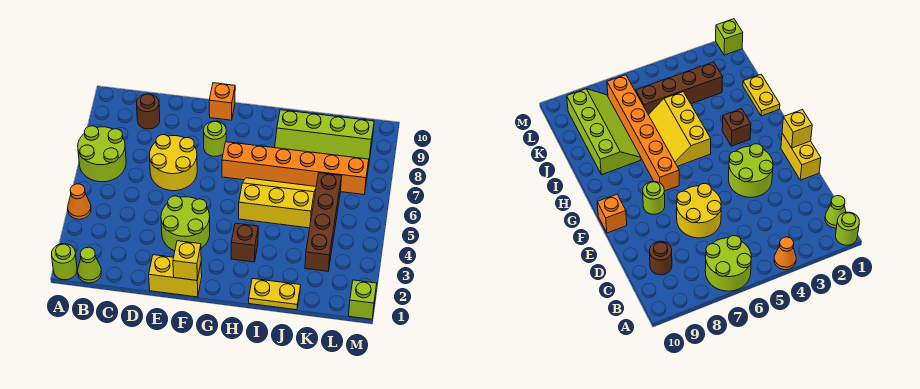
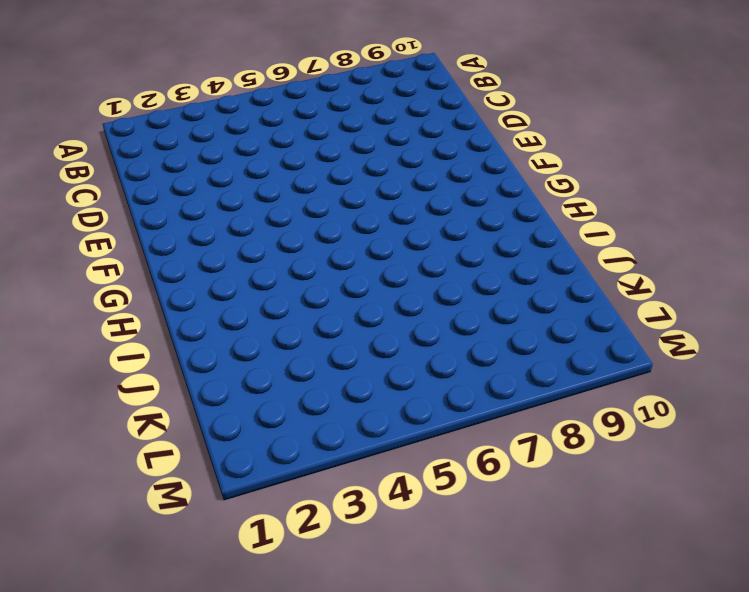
none -> lime 1x1 round brick [52,244,77,280]
none -> orange 1x1 cone [68,184,91,219]
none -> lime 2x2 round brick [78,126,126,182]

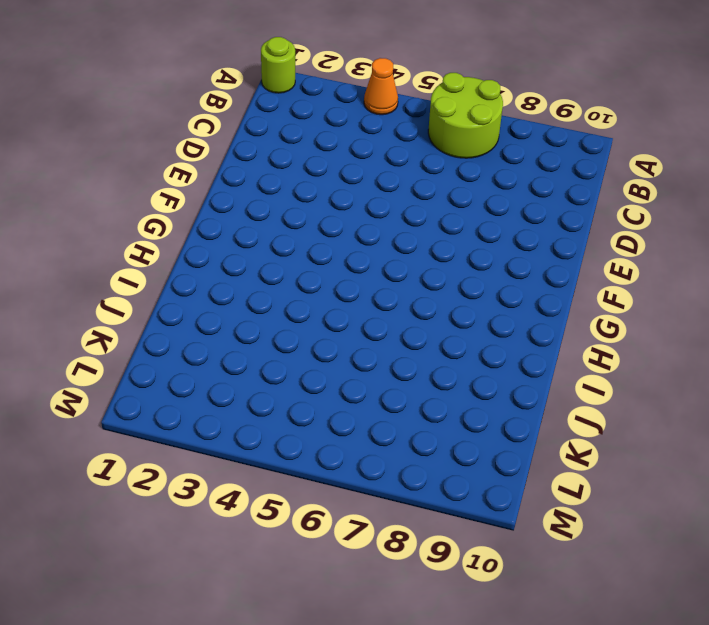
none -> lime 1x1 cone [78,247,101,283]
none -> brown 1x1 round brick [137,94,160,129]
none -> yellow 2x2 round brick [149,135,197,191]

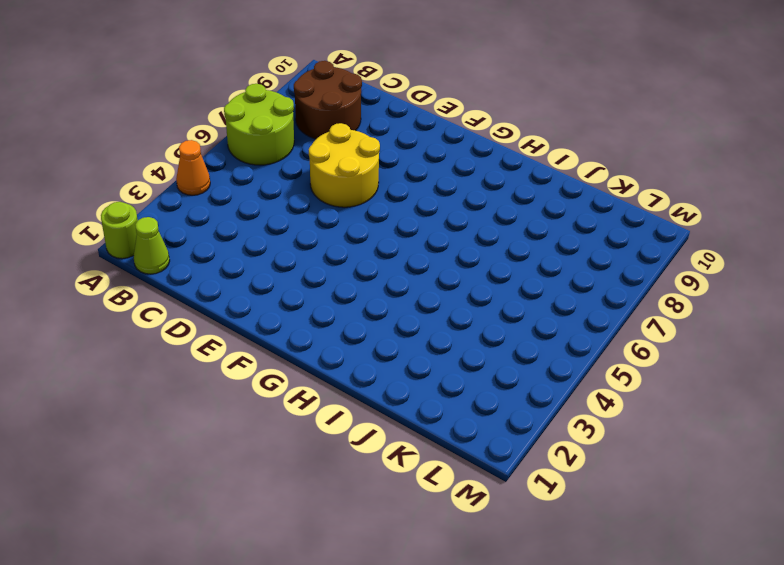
brown 2x2 round brick [294,61,362,139] -> brown 1x1 round brick [137,94,160,129]
none -> yellow 1x2 brick [149,255,202,297]
none -> lime 2x2 round brick [161,196,210,251]
none -> lime 1x1 round brick [204,121,226,156]

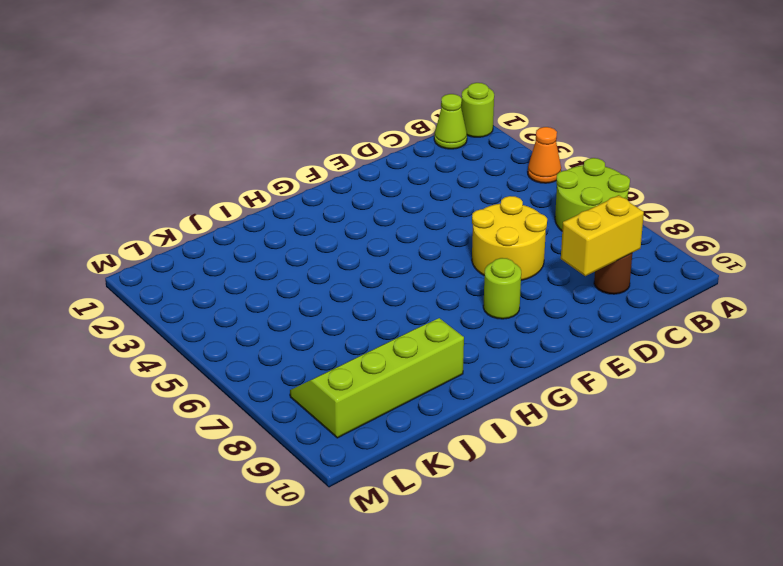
yellow 1x2 brick [561,195,644,276] -> yellow 1x2 brick moved to [149,255,202,297]
none -> lime 2x2 round brick [161,196,210,251]
none -> orange 1x1 brick [209,83,235,120]
none -> orange 1x6 brick [222,142,369,195]

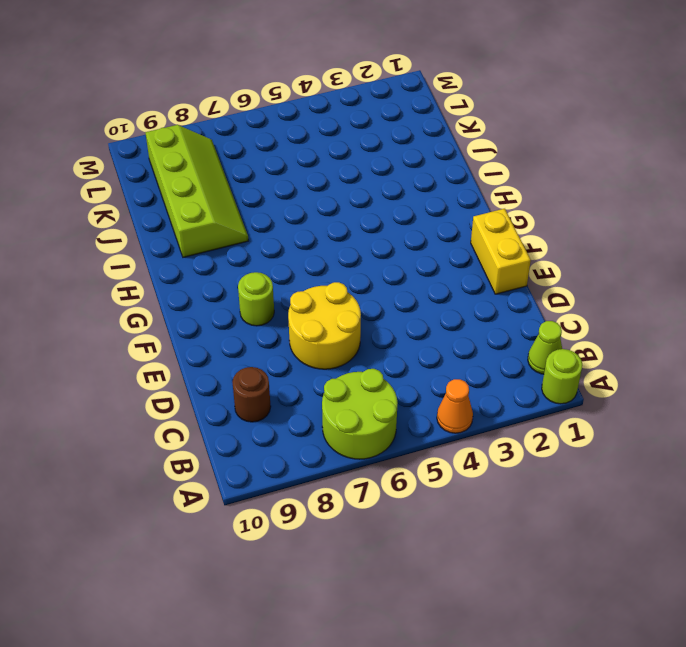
none -> lime 2x2 round brick [161,196,210,251]
none -> orange 1x1 brick [209,83,235,120]
none -> orange 1x6 brick [222,142,369,195]

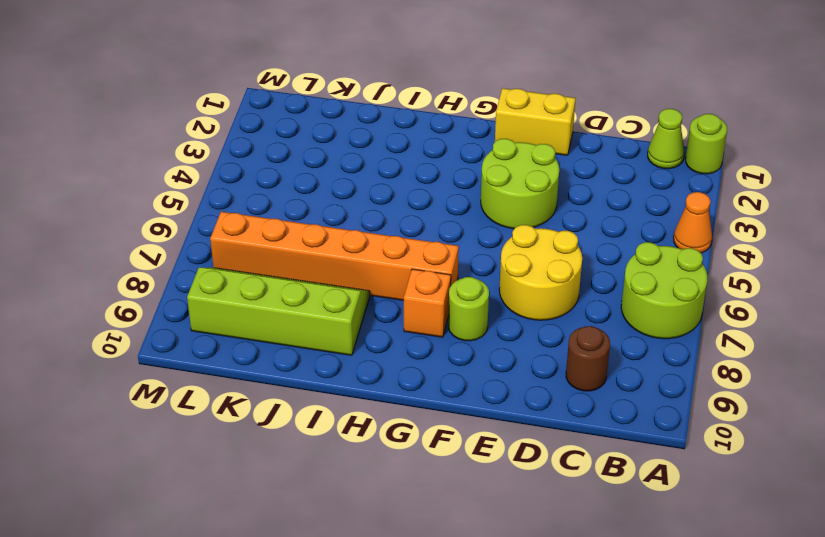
orange 1x1 brick [404,269,451,337] -> orange 1x1 brick moved to [209,83,235,120]
none -> brown 1x1 brick [231,223,258,262]
none -> yellow 2x3 slope [239,178,316,228]
none -> yellow 1x2 plate [249,279,301,310]

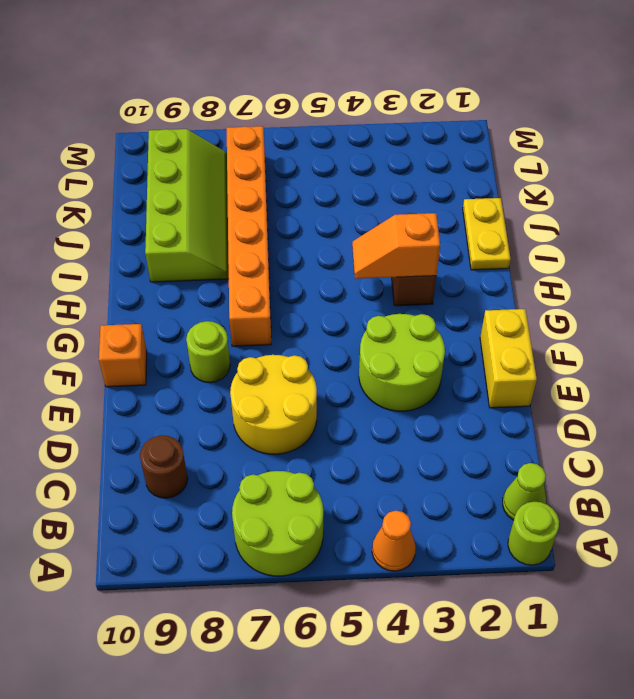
orange 1x2 slope [352,213,440,279] -> none
none -> yellow 2x3 slope [239,178,316,228]
none -> brown 1x4 brick [305,173,342,271]
none -> lime 1x1 brick [349,280,377,319]

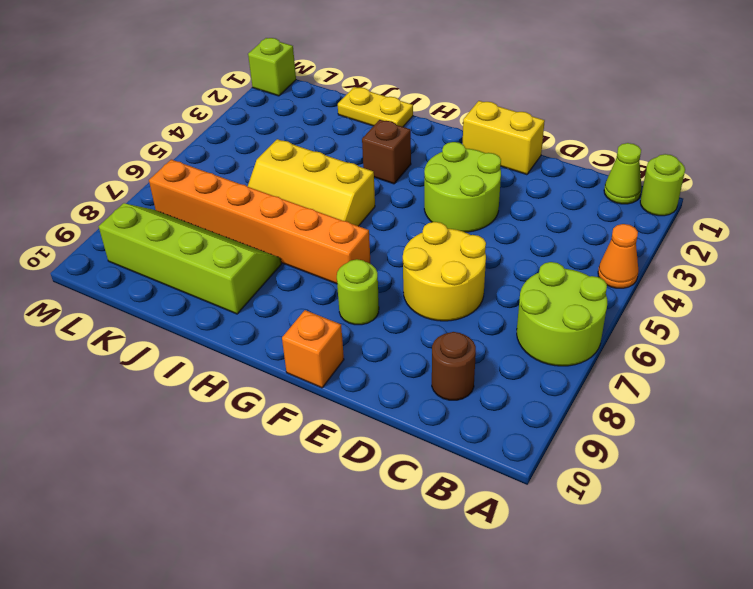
none -> brown 1x4 brick [305,173,342,271]
none -> yellow 1x1 brick [173,241,201,280]

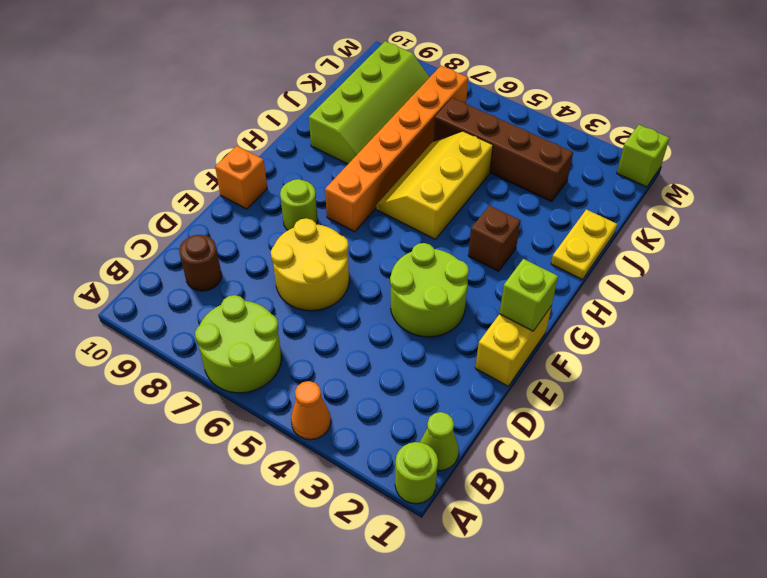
lime 1x1 brick [499,259,558,331] -> yellow 1x1 brick [173,241,201,280]

